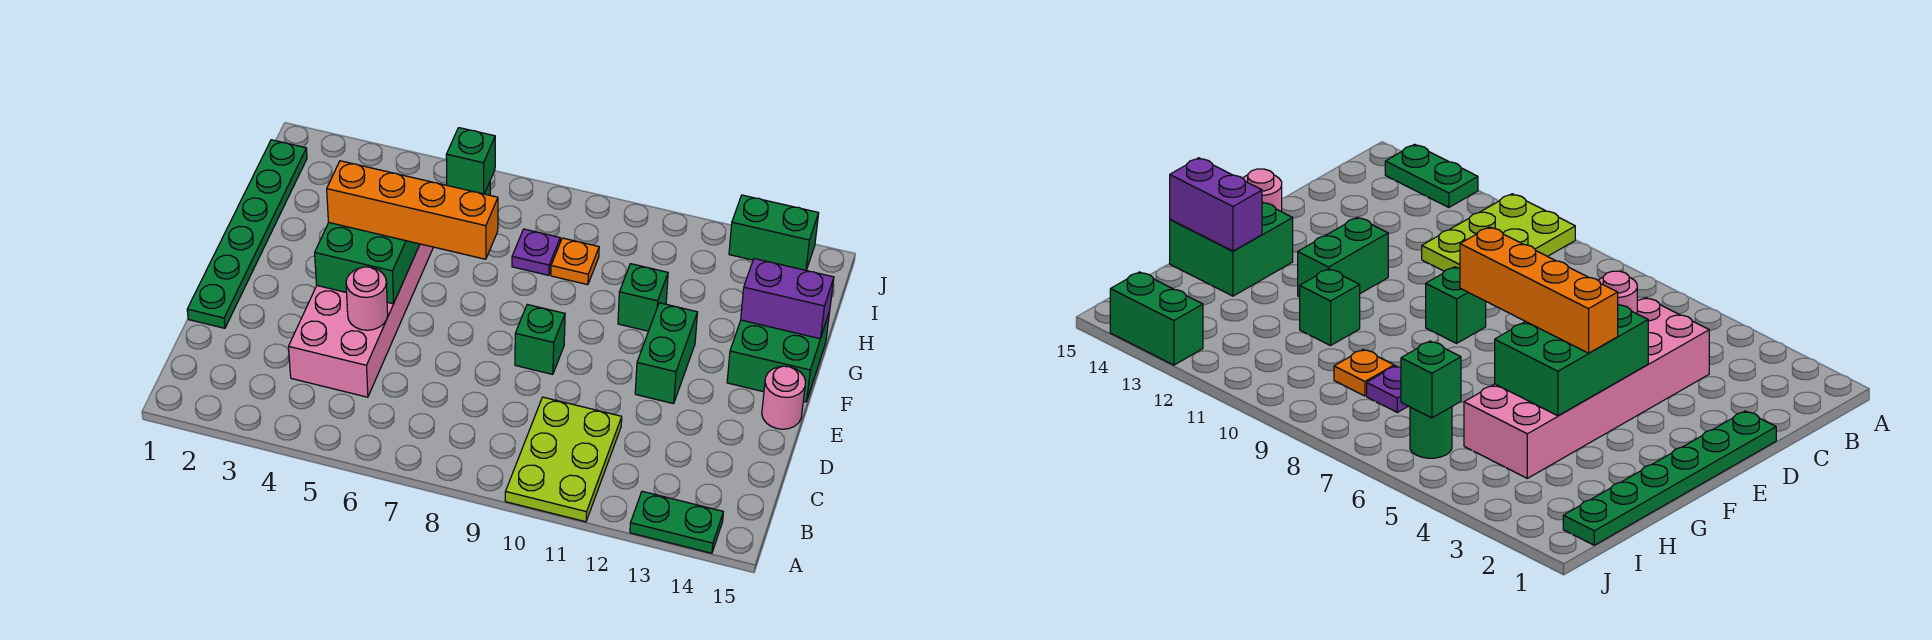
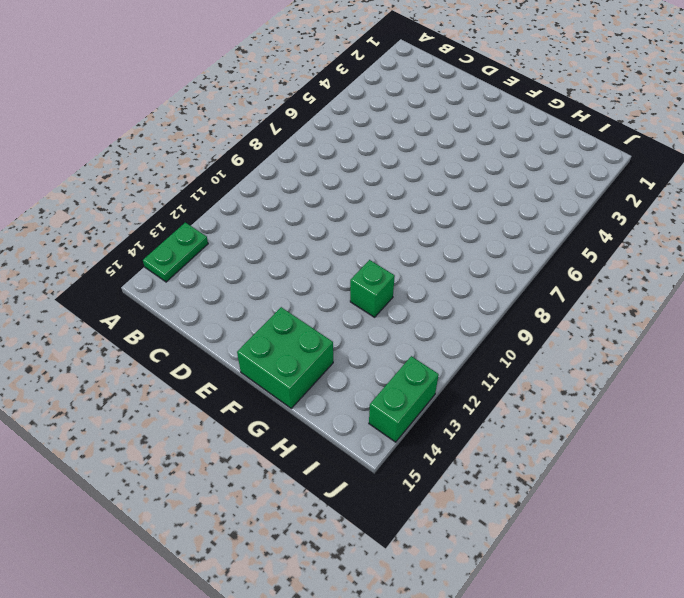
none -> lime 2x3 plate [505,397,622,522]
none -> pink 2x6 brick [288,244,433,397]
none -> green 1x6 plate [187,140,307,328]

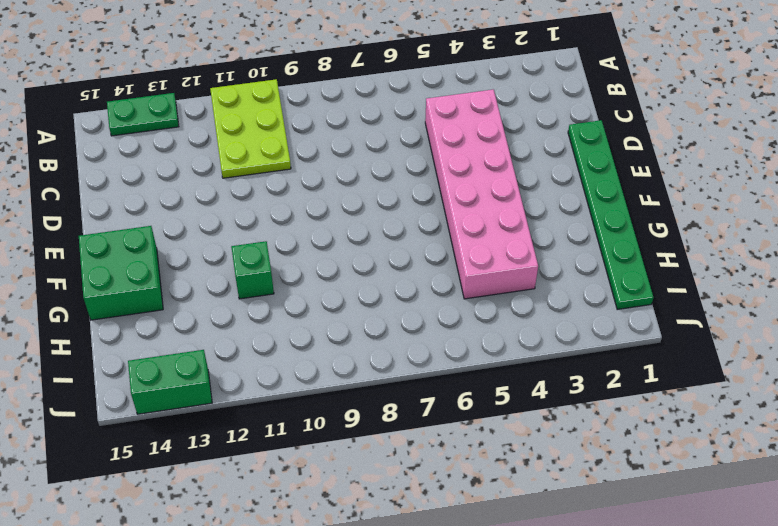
none -> green 1x1 brick [515,305,565,374]
none -> green 1x2 brick [635,303,697,404]
none -> pink 1x1 round brick [762,366,806,429]

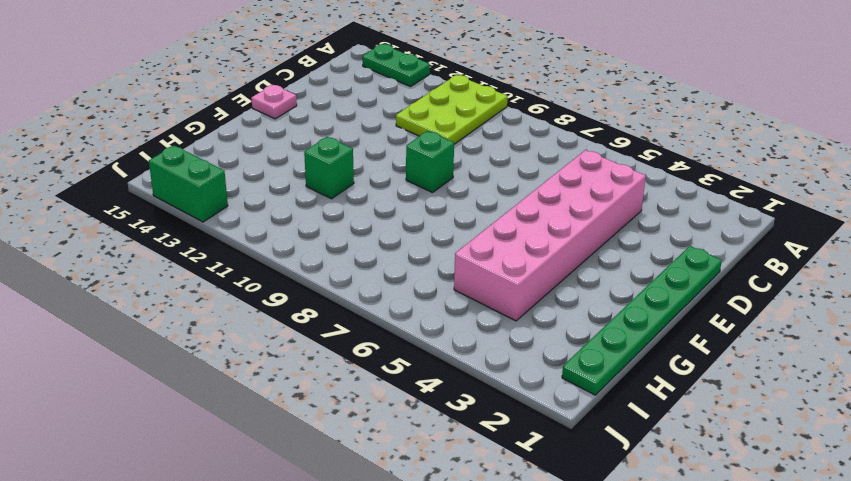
pink 1x1 plate [251,85,297,119] -> pink 1x1 round brick [762,366,806,429]
none -> green 1x2 brick [635,303,697,404]
none -> green 2x2 brick [727,312,830,402]
none -> purple 1x1 plate [512,229,560,275]

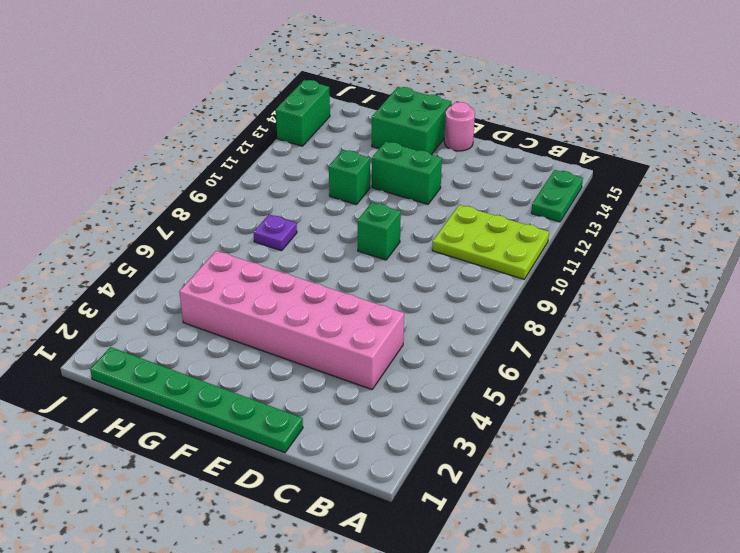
none -> orange 1x1 plate [551,238,599,285]
none -> green 1x1 round brick [1410,407,1452,458]
none -> pink 1x1 round brick [346,267,388,330]

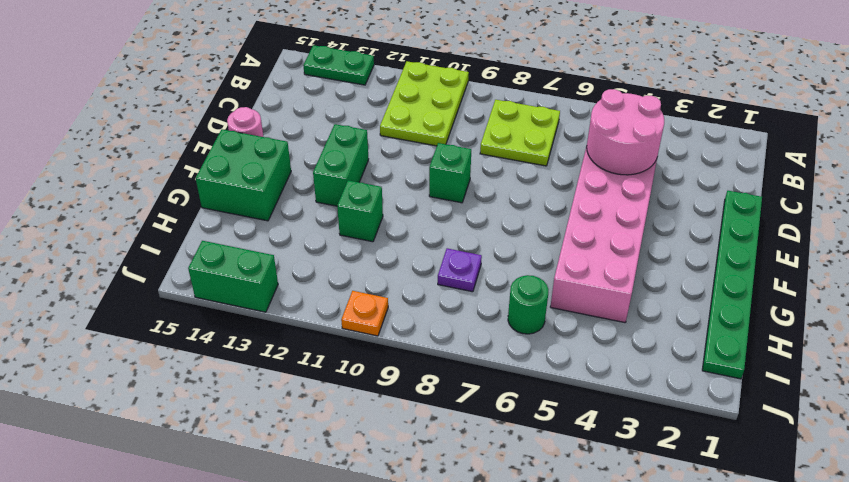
lime 2x2 plate [480,100,560,166] -> none
pink 2x2 round brick [587,89,664,175] -> pink 1x1 round brick [346,267,388,330]
orange 1x1 plate [341,291,388,336] -> orange 1x1 plate moved to [551,238,599,285]
none -> green 2x3 brick [315,223,420,304]
none -> purple 1x2 brick [741,259,834,339]
none -> green 1x1 brick [446,128,495,194]

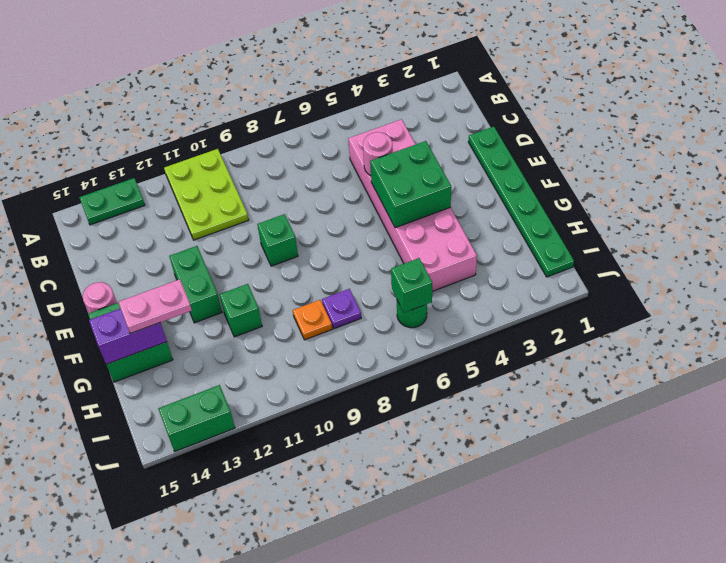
green 2x2 brick [370,141,451,228] -> green 2x3 brick [315,223,420,304]
pink 1x2 plate [118,279,192,334] -> none
none -> orange 1x4 brick [327,161,498,259]

